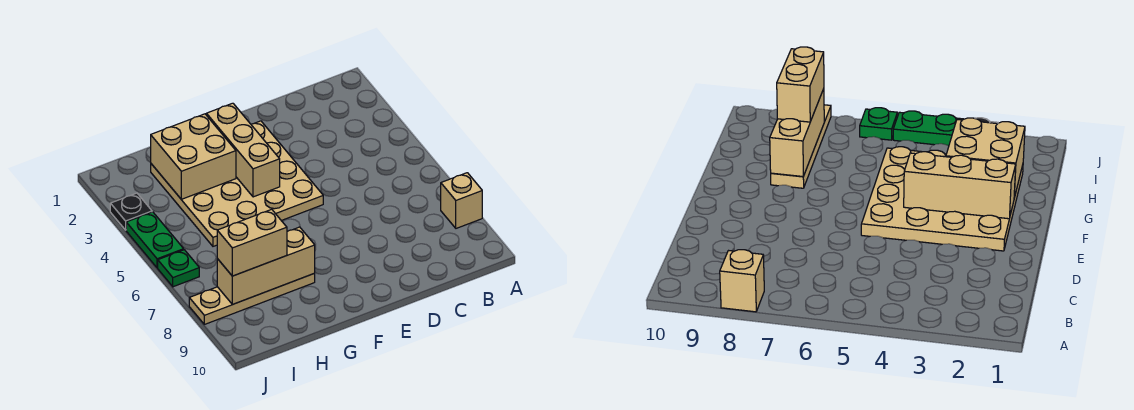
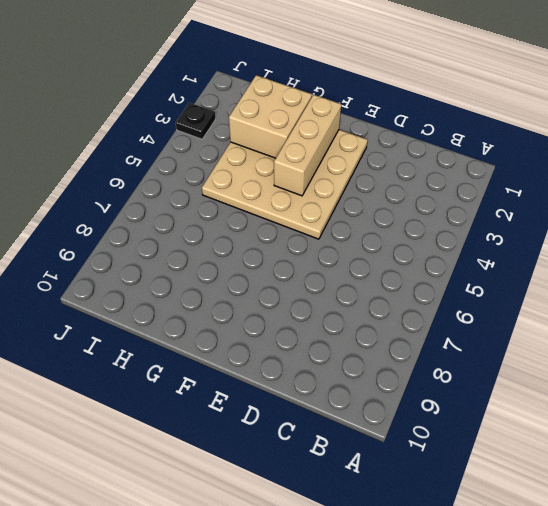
none -> tan 1x1 brick [441,173,482,228]
none -> tan 1x4 plate [189,273,315,324]

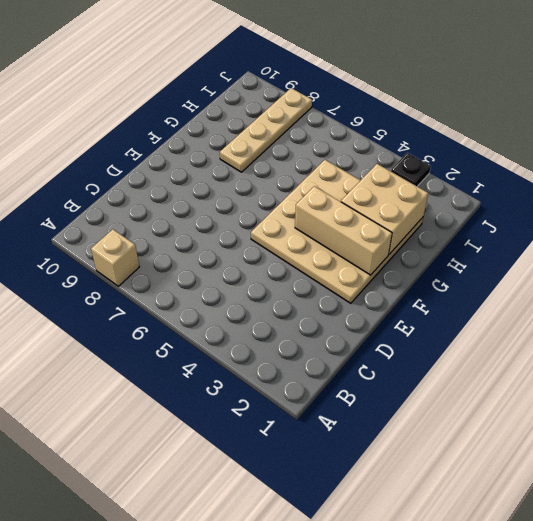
none -> green 1x2 plate [126,212,184,268]
none -> green 1x1 plate [158,250,199,287]

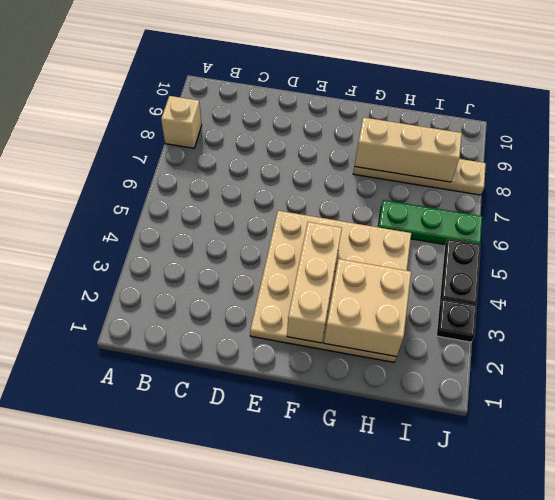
green 1x3 plate [378,200,482,245] -> green 1x1 plate [158,250,199,287]
black 1x2 plate [439,239,480,305] -> green 1x2 plate [126,212,184,268]
none -> tan 1x2 brick [217,209,287,276]

